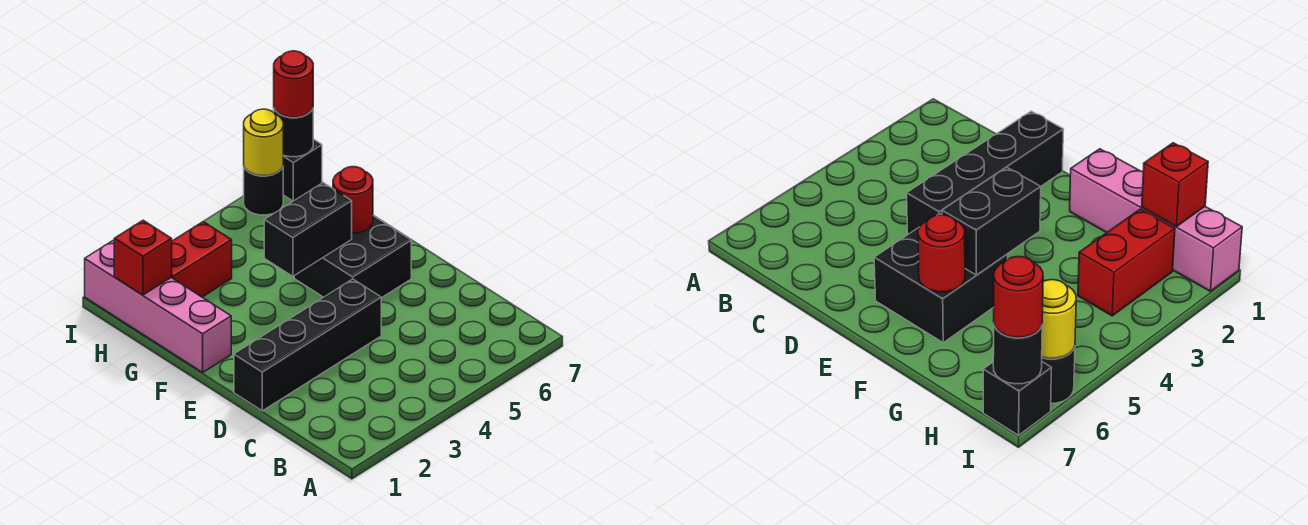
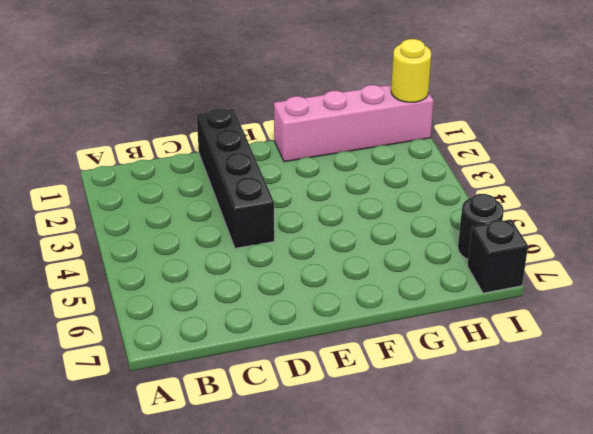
yellow 1x1 round brick [391,39,431,102] -> yellow 1x1 round brick moved to [244,109,283,176]
none -> black 2x2 brick [294,216,411,298]
none -> red 1x2 brick [171,222,232,297]
none -> black 1x2 brick [264,183,352,276]

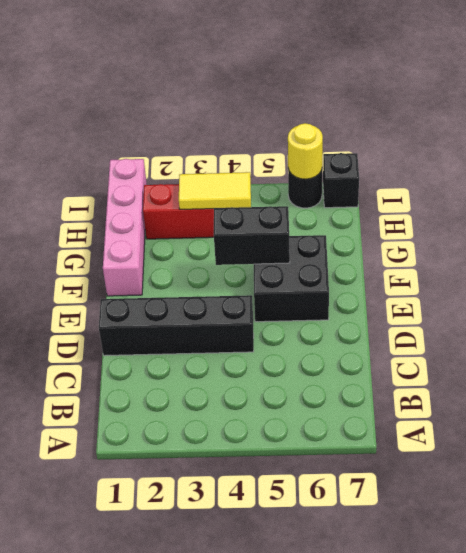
yellow 1x2 tile [179,172,251,209] -> none
none -> red 1x1 round brick [333,167,373,233]
none -> red 1x1 brick [114,220,172,295]
none -> black 1x1 round brick [274,109,313,157]

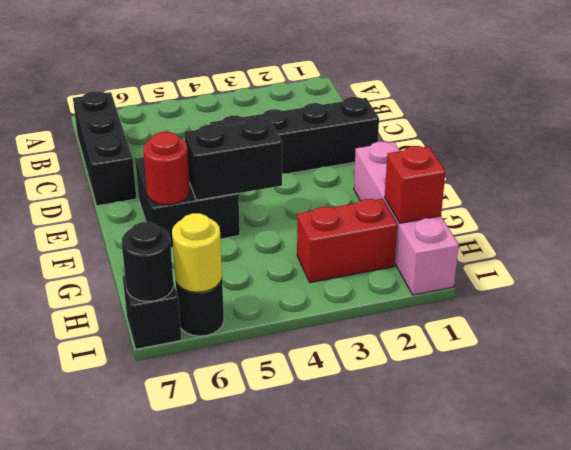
black 1x3 brick [73,91,137,206] -> none
none -> red 1x1 round brick [274,51,313,118]

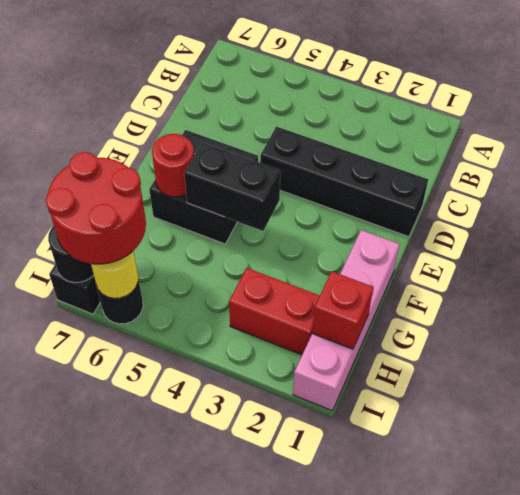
red 2x2 round brick [45,152,146,264] -> red 1x1 round brick [274,51,313,118]

